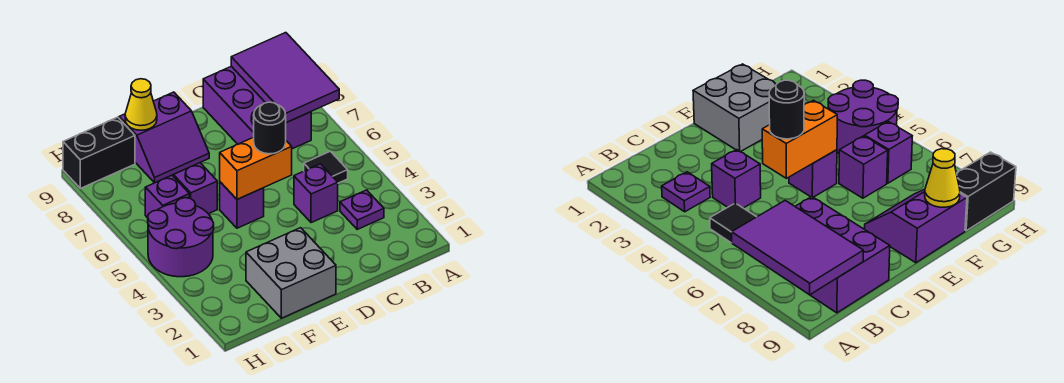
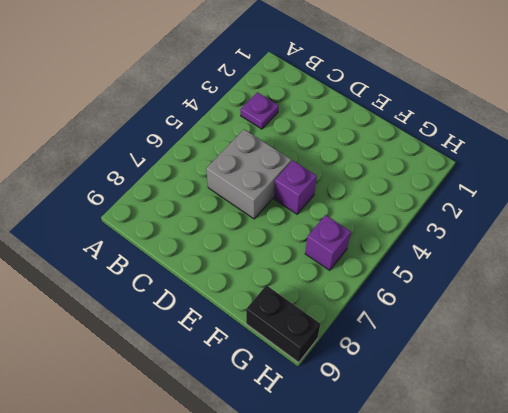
grey 2x2 brick [206,129,291,219] -> grey 2x2 brick moved to [246,228,336,318]
none -> black 1x1 tile [304,151,348,183]
none -> purple 2x3 brick [203,66,311,149]
none -> purple 1x1 brick [294,164,338,223]

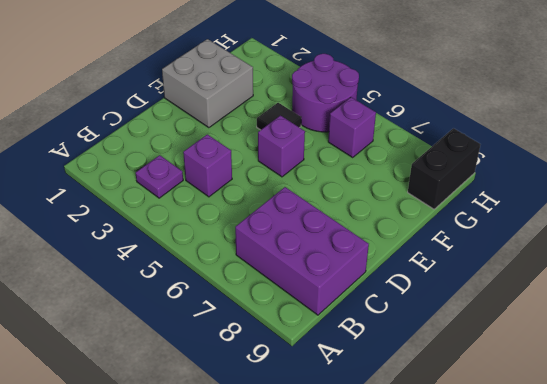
black 1x1 tile [257,103,301,130] -> black 1x1 tile moved to [304,151,348,183]
none -> purple 2x2 slope [119,92,209,183]
none -> purple 1x1 brick [173,163,217,214]
none -> purple 2x3 tile [231,33,339,123]

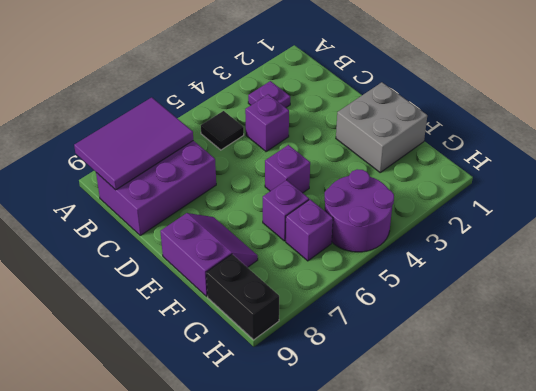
none -> orange 1x2 brick [220,137,292,199]
none -> yellow 1x1 cone [125,79,157,130]
none -> black 1x1 round brick [254,102,286,154]

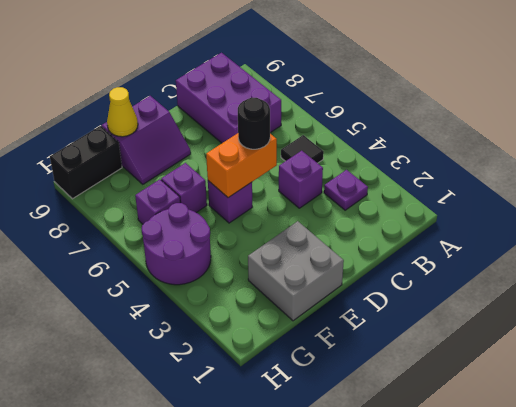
none -> purple 2x3 tile [231,33,339,123]

